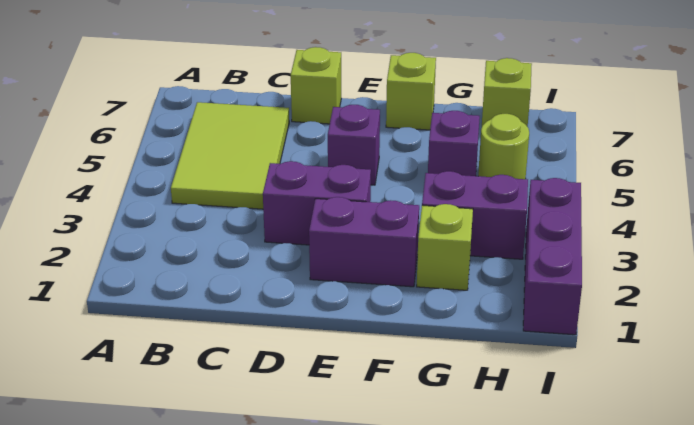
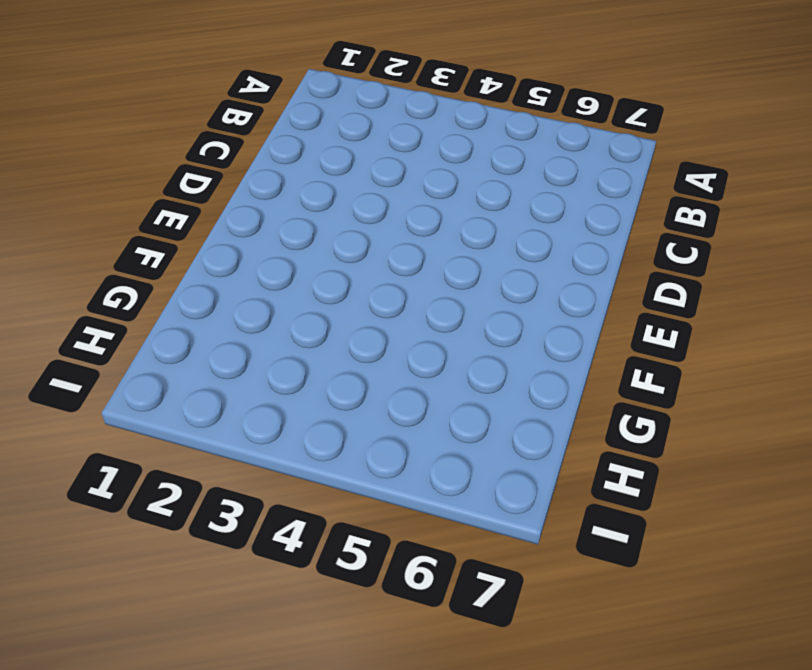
none -> lime 2x3 tile [171,102,289,209]
none -> purple 1x2 brick [263,161,371,245]
none -> lime 1x1 brick [291,47,341,124]

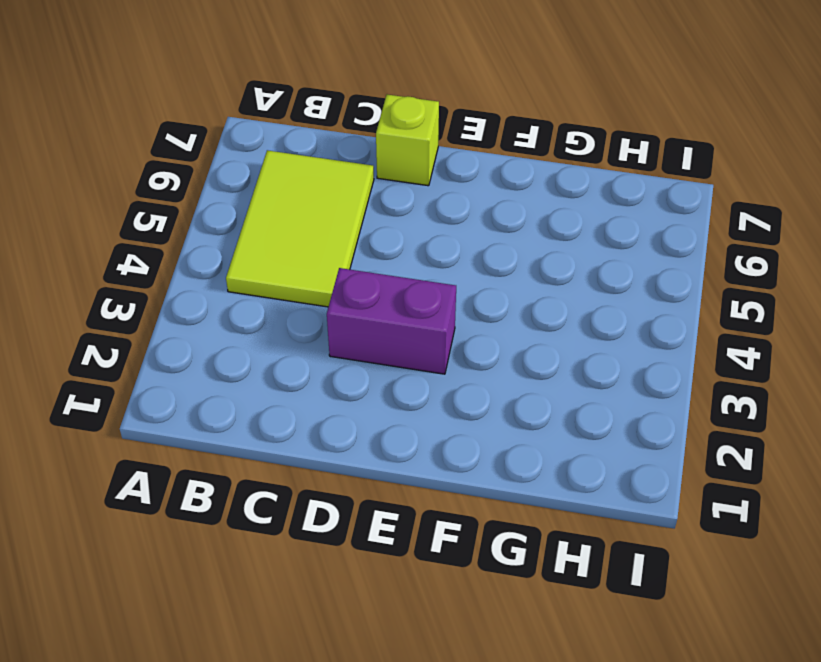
none -> purple 1x2 brick [309,197,419,287]
none -> purple 1x1 brick [328,105,380,185]
none -> lime 1x1 brick [386,53,436,130]

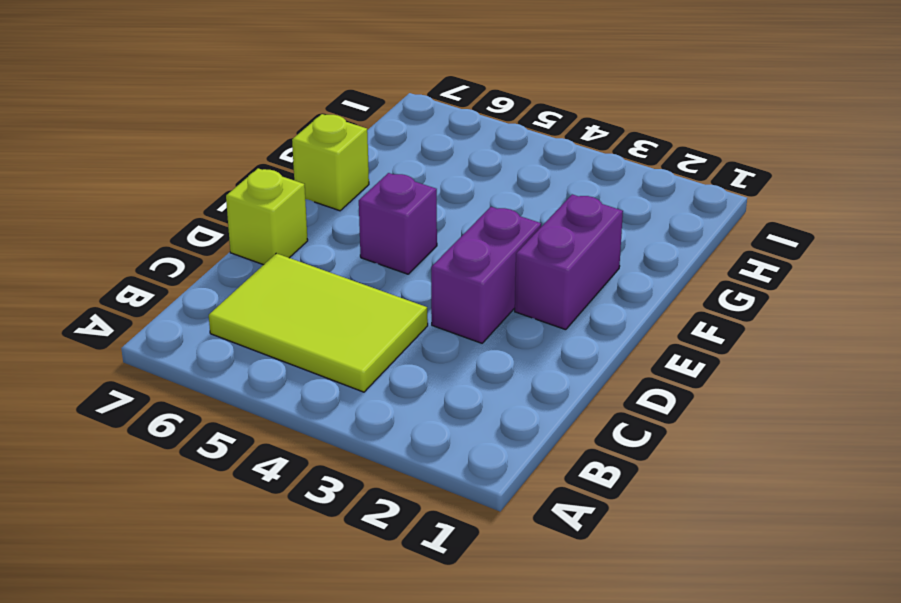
none -> lime 1x1 brick [417,204,473,290]
none -> purple 1x2 brick [422,171,528,259]
none -> purple 1x1 brick [428,111,480,176]

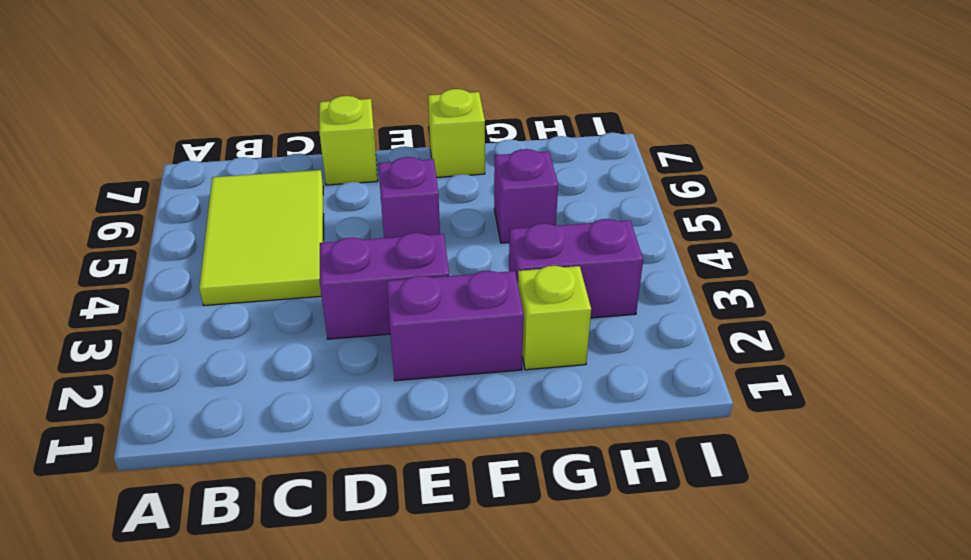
none -> lime 1x1 round brick [478,114,529,179]
none -> lime 1x1 brick [482,58,532,127]
none -> purple 1x3 brick [523,178,582,335]

